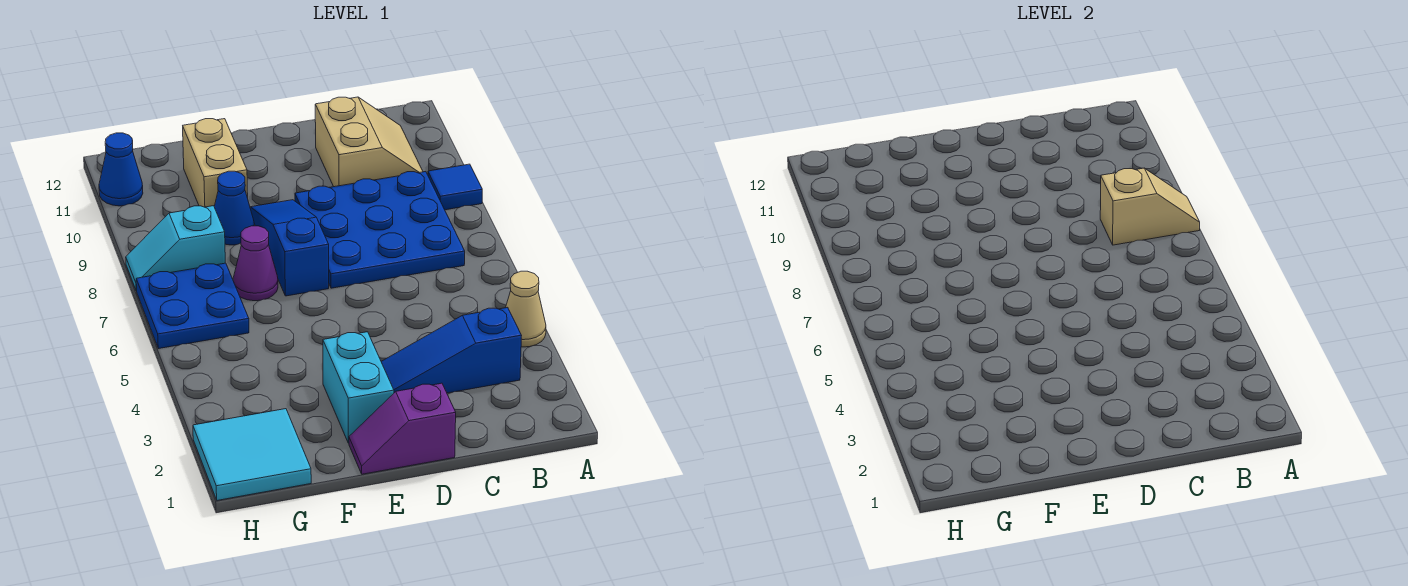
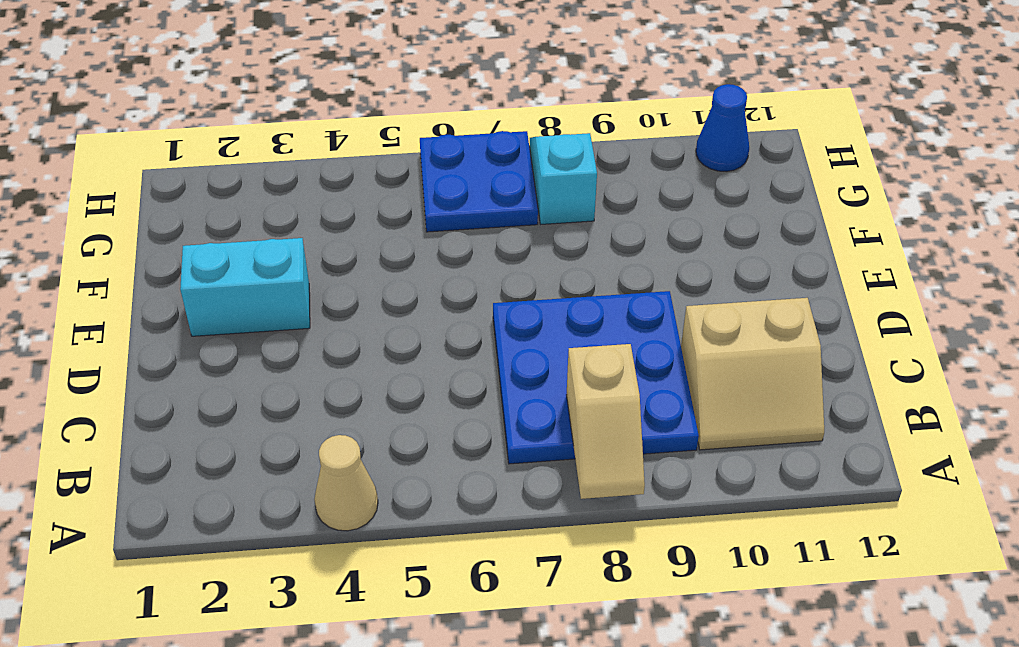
none -> blue 1x1 tile [428,164,482,210]
none -> blue 1x3 slope [381,307,522,393]
none -> purple 1x2 slope [349,383,456,474]

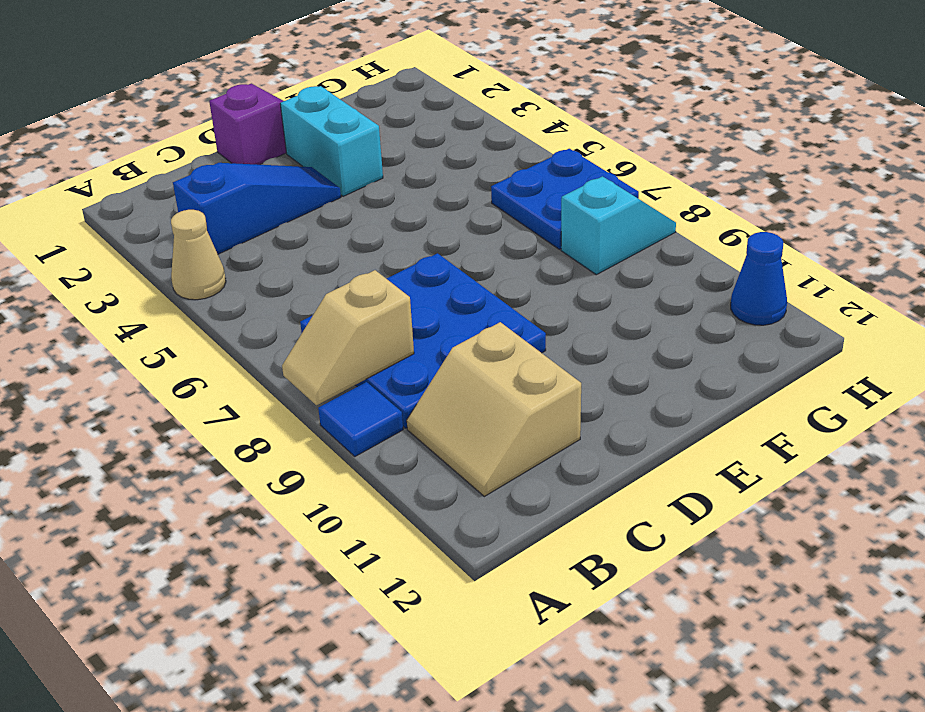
none -> blue 1x3 slope [250,200,329,296]
none -> purple 1x1 cone [233,226,278,301]
none -> blue 1x1 cone [214,171,254,245]

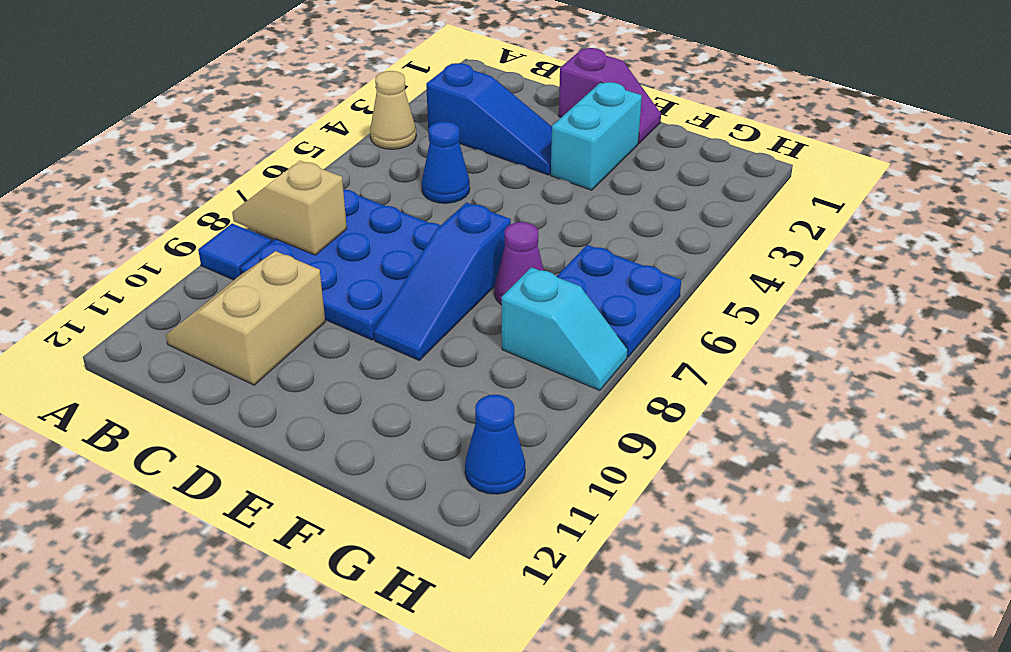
blue 1x1 cone [422,121,470,203] -> blue 1x1 cone moved to [214,171,254,245]
none -> tan 1x2 brick [183,119,248,207]
none -> cyan 2x2 tile [193,409,311,500]

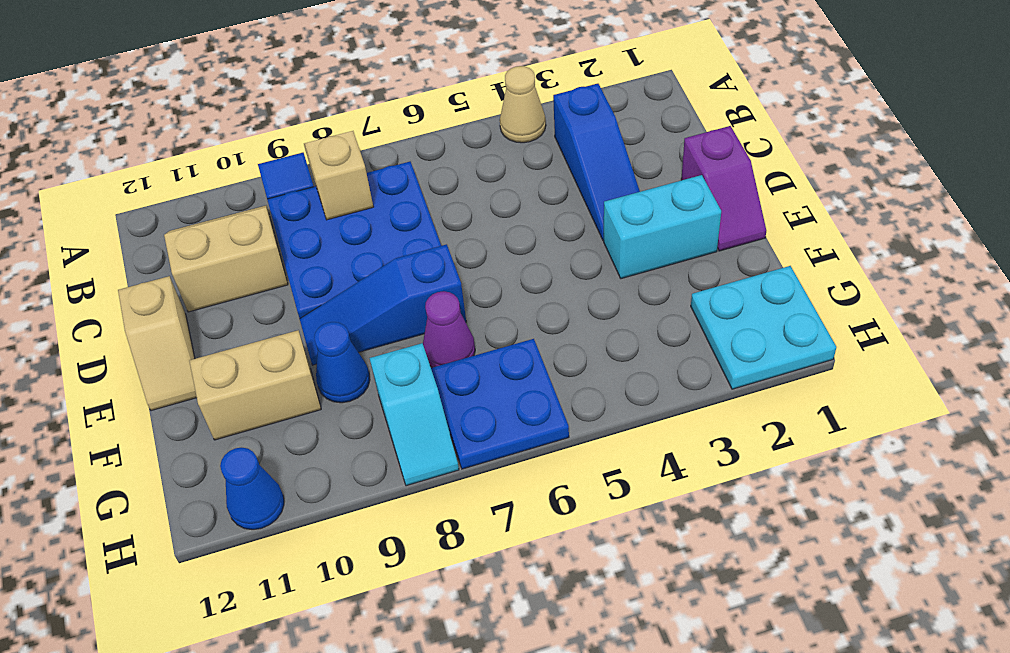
tan 1x2 slope [118,276,197,411] -> none
cyan 2x2 plate [691,266,836,389] -> cyan 2x2 tile [193,409,311,500]

